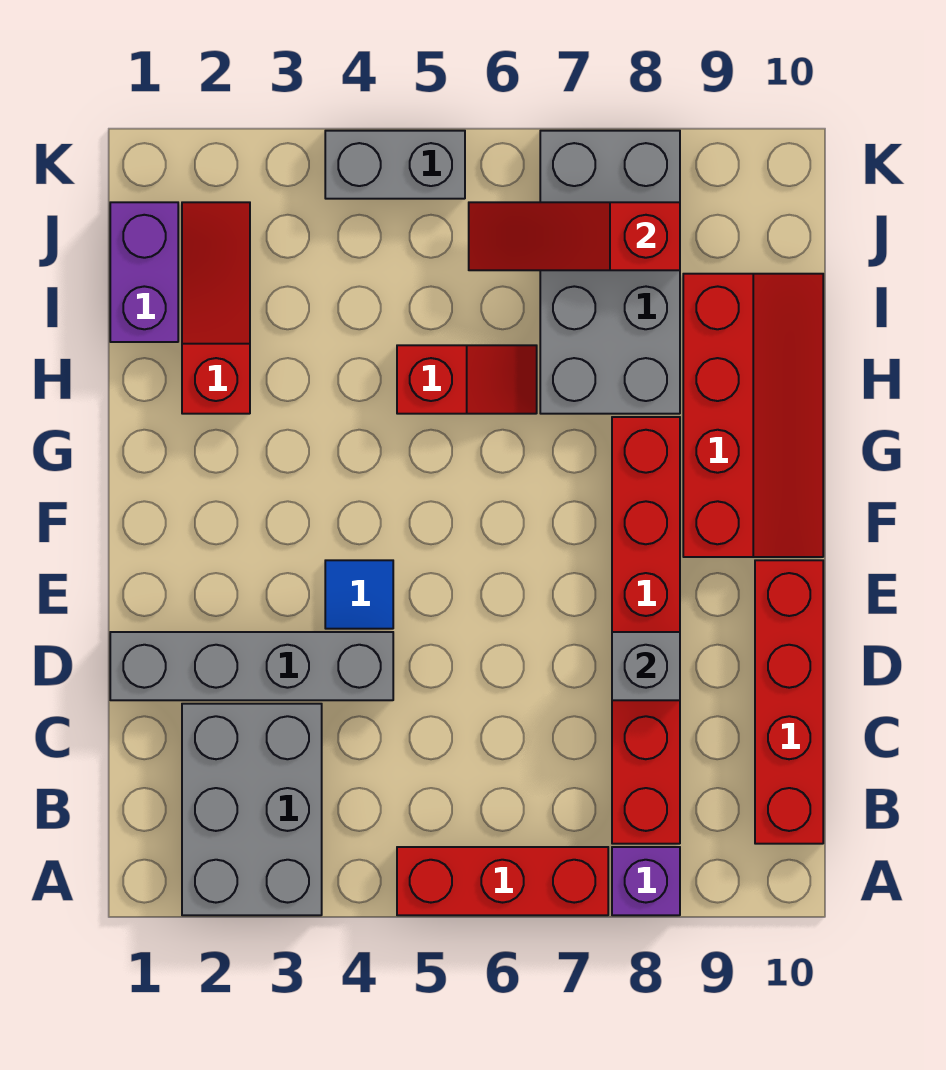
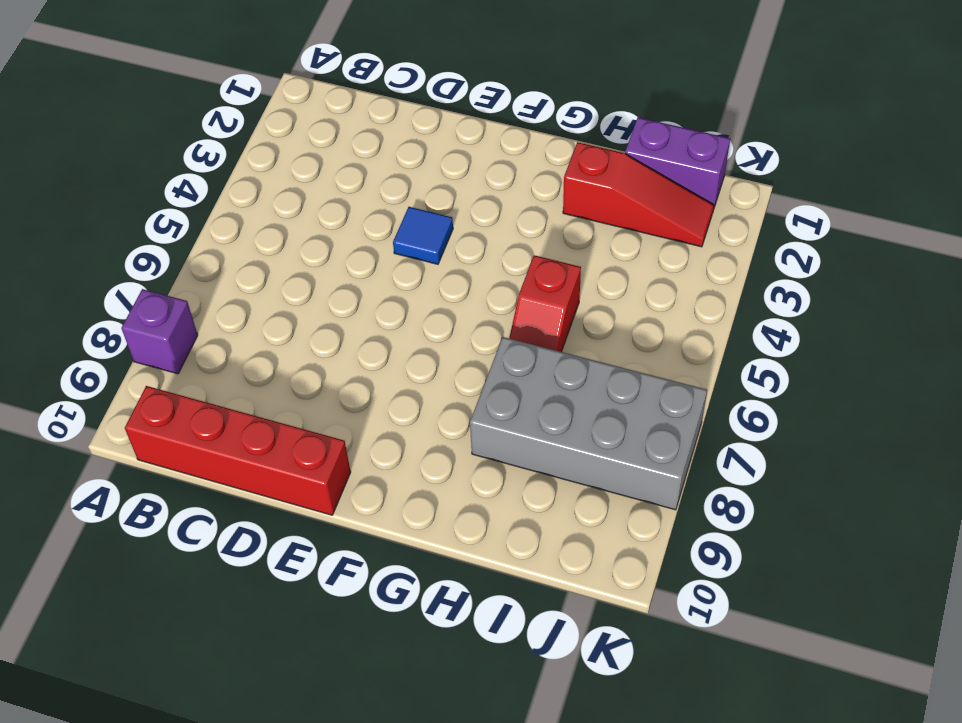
none -> grey 2x3 brick [182,704,322,915]
none -> red 1x3 brick [397,847,608,915]
none -> red 1x6 brick [612,417,680,844]

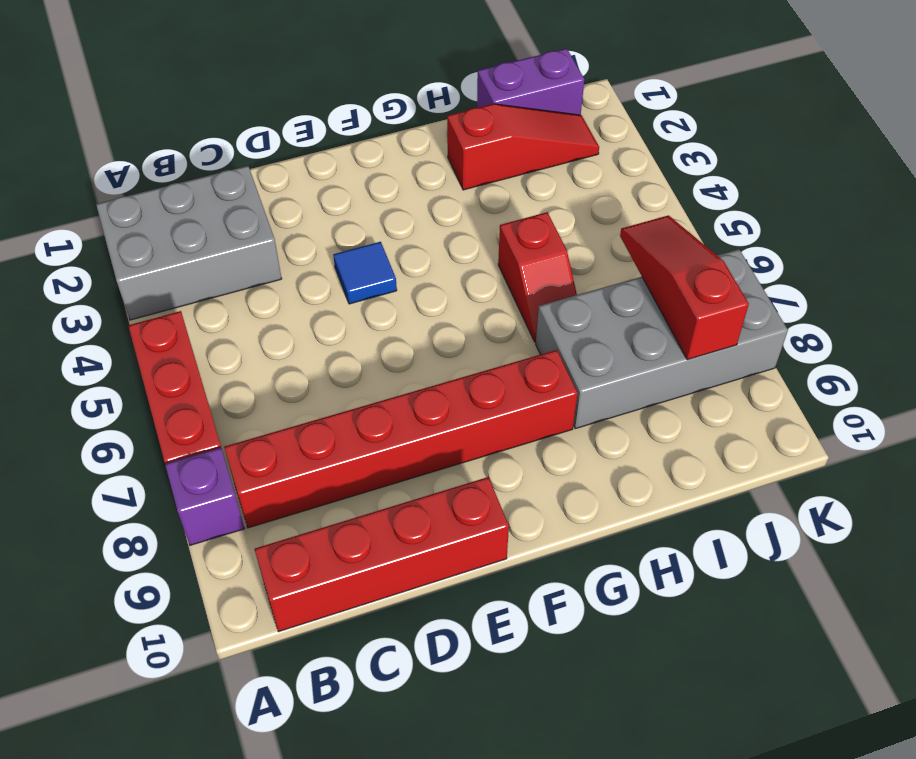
none -> grey 1x4 brick [110,632,393,700]
none -> red 2x4 slope [683,274,823,557]
none -> grey 1x2 brick [325,131,465,199]

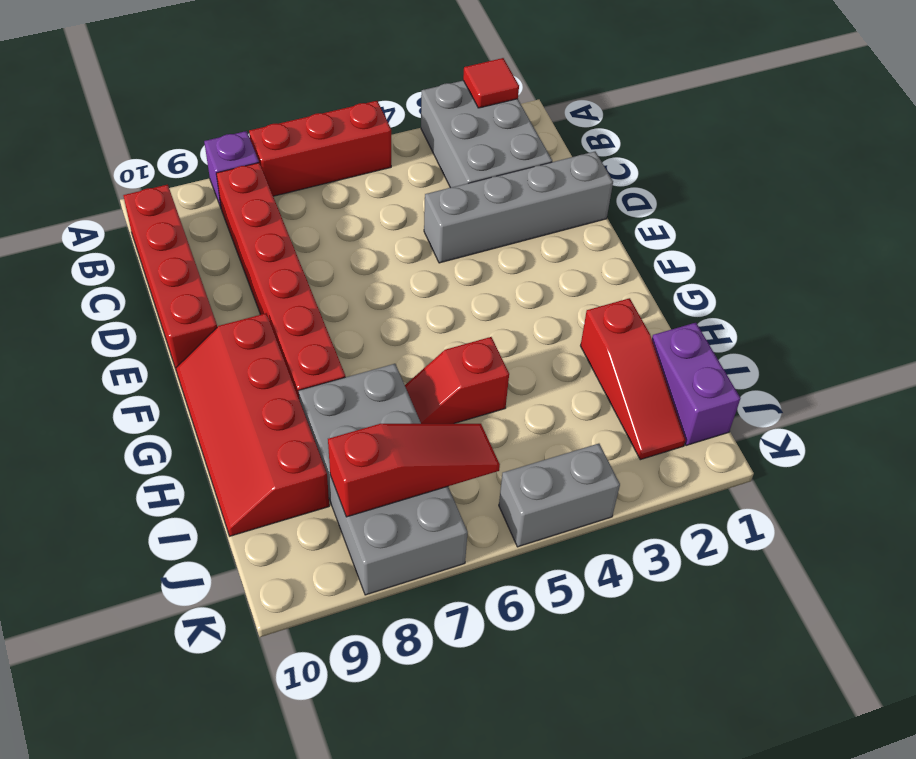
red 1x1 tile [463,58,519,108] -> none
none -> blue 1x1 tile [325,560,393,629]
none -> grey 1x1 brick [612,632,680,700]

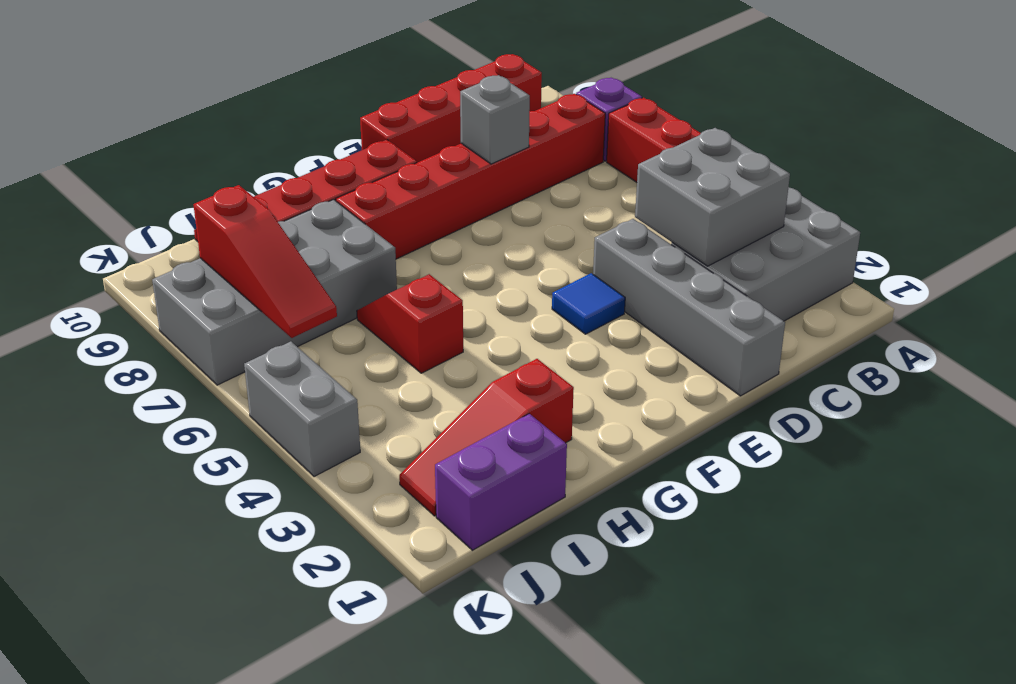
grey 2x2 brick [635,128,790,266] -> none

